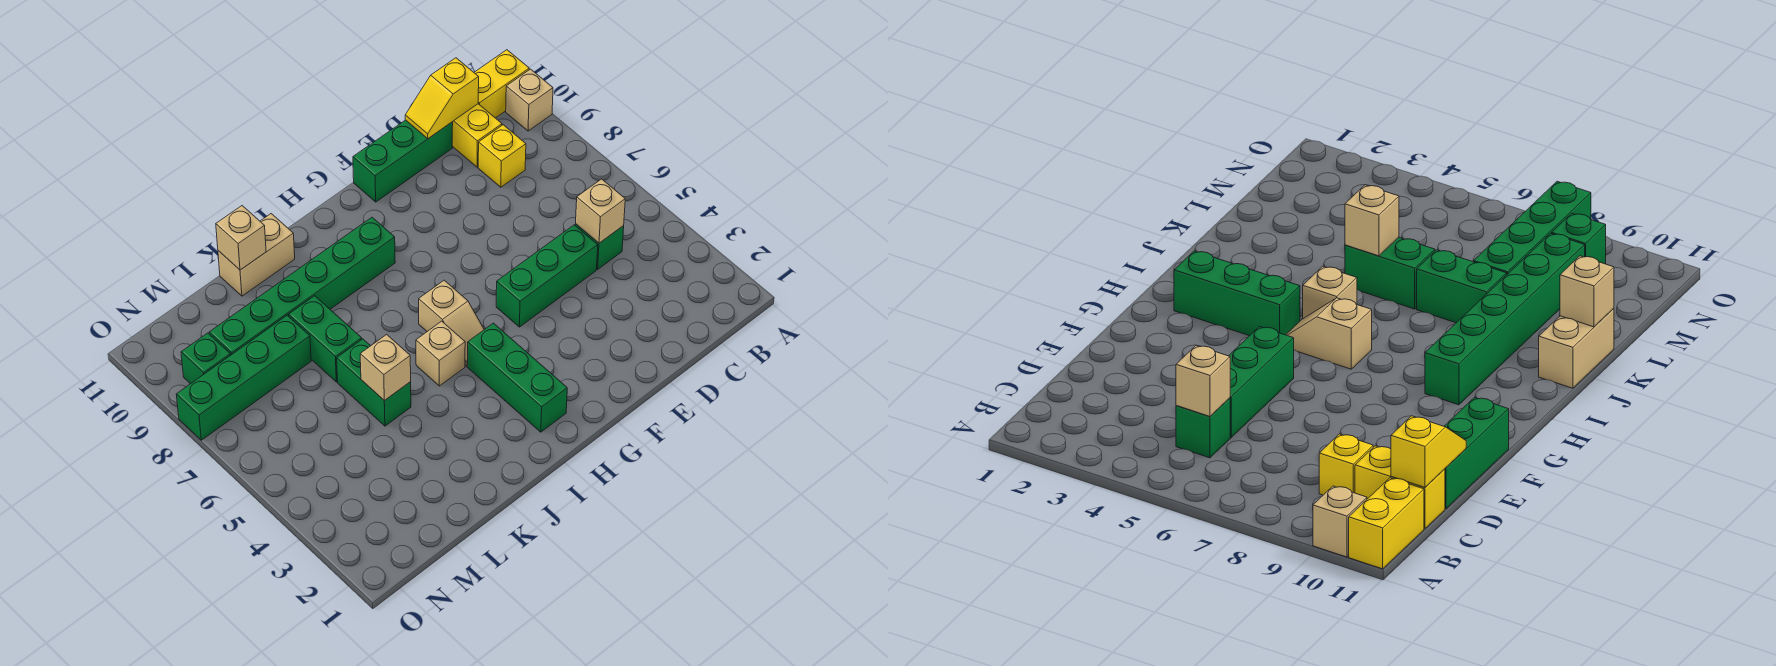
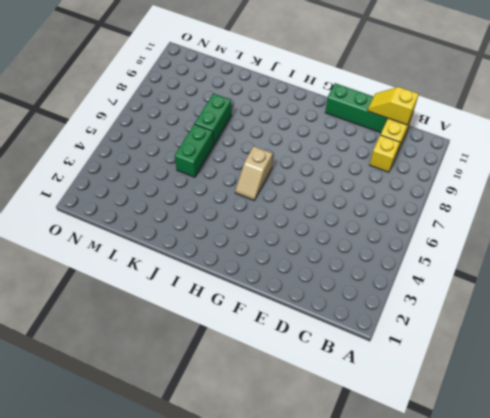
none -> tan 1x1 brick [506,69,553,131]
none -> yellow 1x2 brick [474,50,529,118]
none -> green 1x1 brick [575,224,624,269]

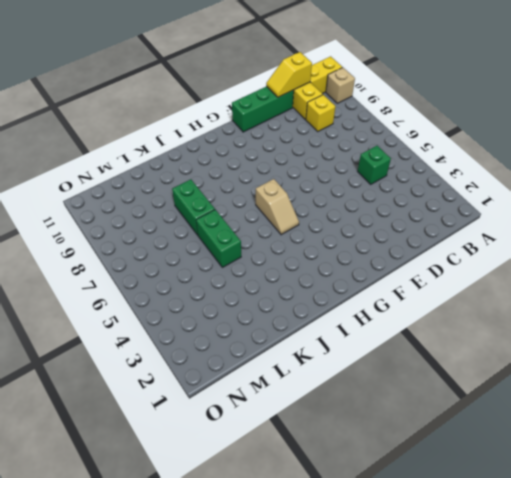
none -> green 1x3 brick [496,225,598,327]
none -> green 1x3 brick [467,323,567,432]
none -> green 1x6 brick [209,217,395,355]

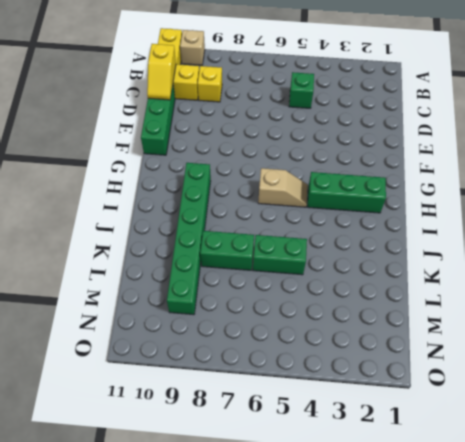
none -> green 1x3 brick [496,225,598,327]
none -> tan 1x1 brick [416,321,465,386]
none -> tan 1x2 brick [218,214,295,296]

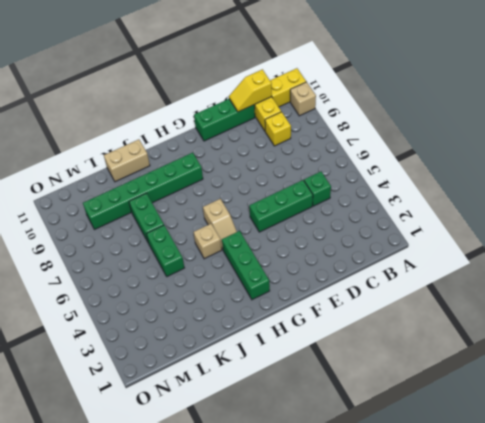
none -> green 1x4 brick [176,315,311,440]
none -> green 1x1 brick [181,333,230,384]
none -> tan 1x1 brick [576,179,625,243]

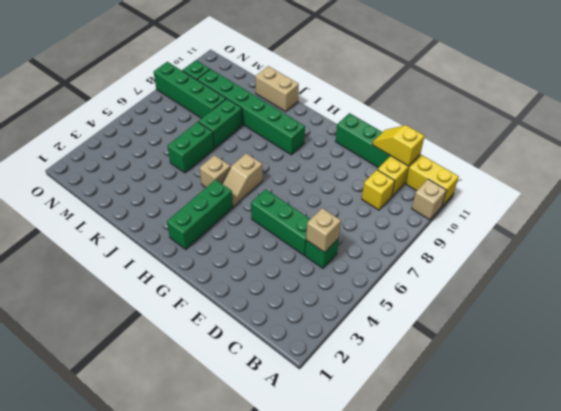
none -> tan 1x1 brick [360,335,411,401]
none -> tan 1x1 brick [216,206,266,270]

